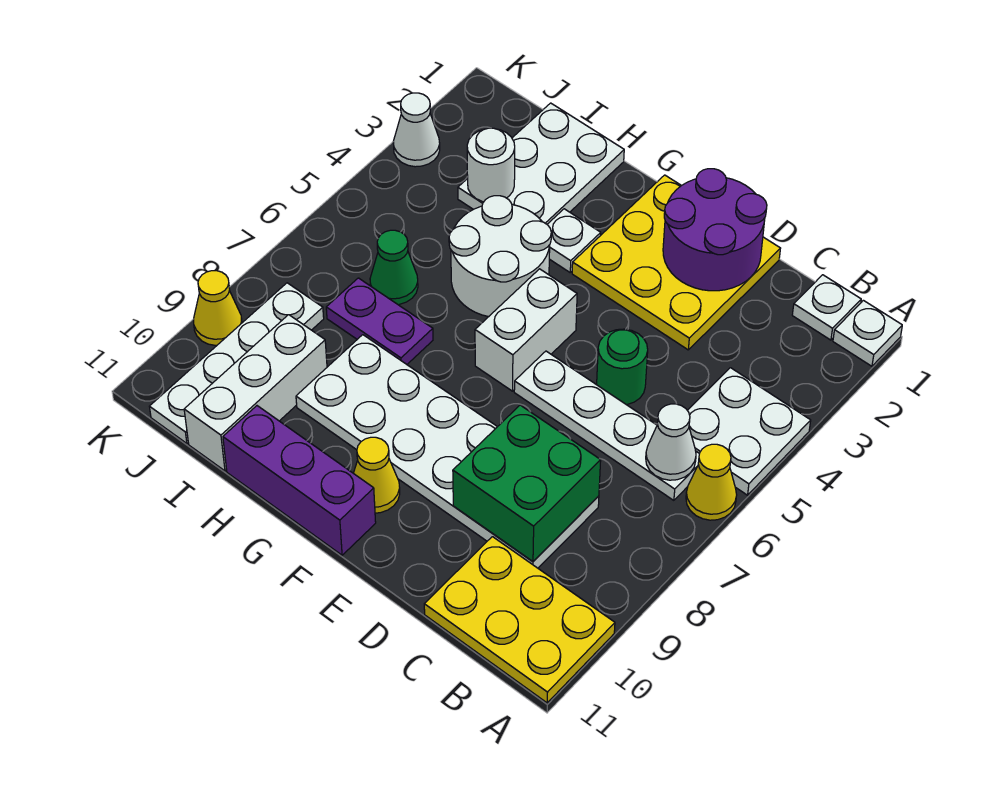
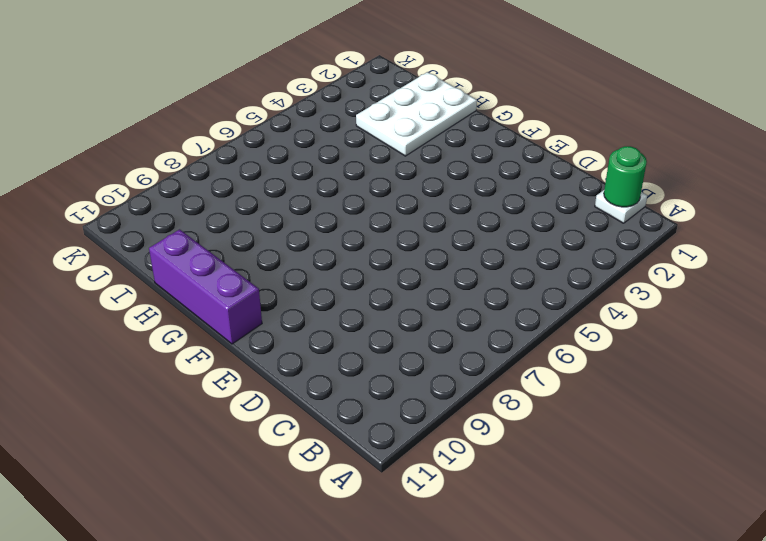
green 1x1 round brick [604,146,647,207] -> green 1x1 round brick moved to [597,329,648,405]
none -> white 1x1 plate [833,300,902,366]
none -> white 2x2 plate [687,368,811,495]
none -> yellow 1x1 cone [686,444,737,520]

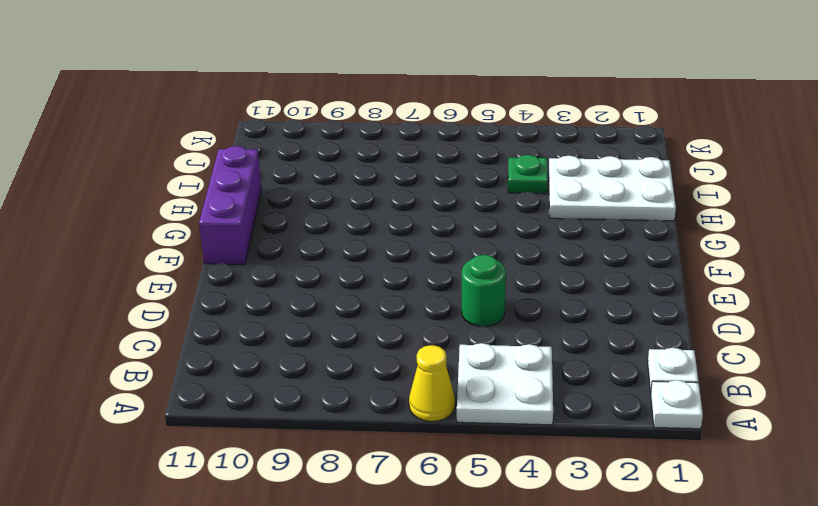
green 1x1 plate [508,155,548,194] -> none
none -> yellow 2x3 plate [424,537,615,703]
none -> white 1x4 plate [514,351,699,500]
none -> white 2x6 plate [296,335,599,568]

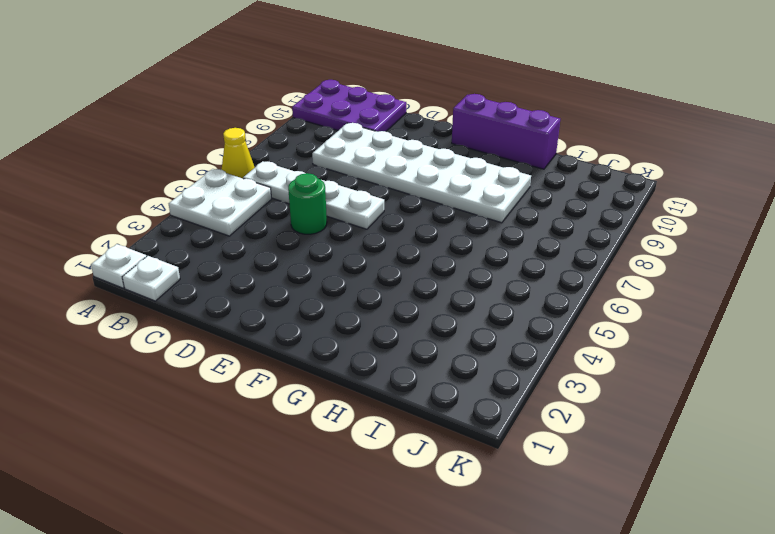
purple 2x3 plate [292,80,406,132] -> yellow 2x3 plate [424,537,615,703]
none -> yellow 3x3 plate [572,175,781,350]
none -> white 1x2 brick [475,269,577,391]
none -> yellow 1x1 cone [353,437,400,513]

